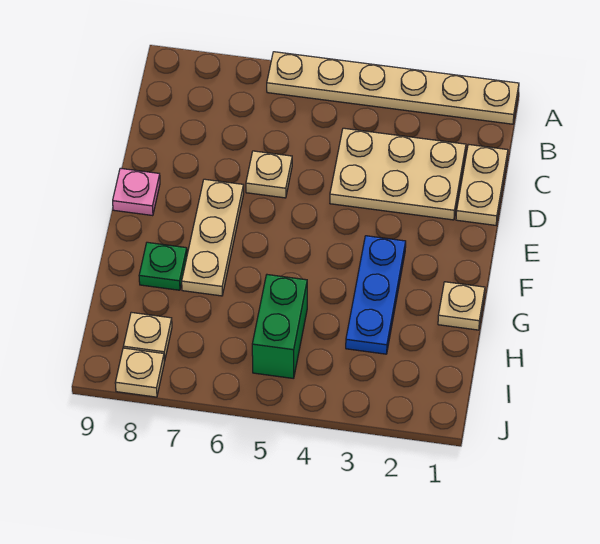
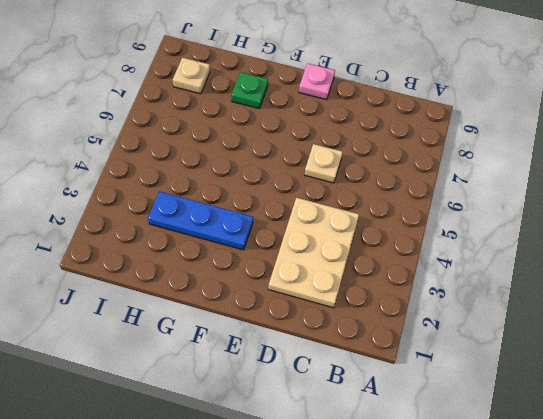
none -> tan 1x6 plate [267,52,519,124]
none -> tan 1x2 plate [456,144,508,225]
none -> tan 1x3 plate [182,179,244,296]

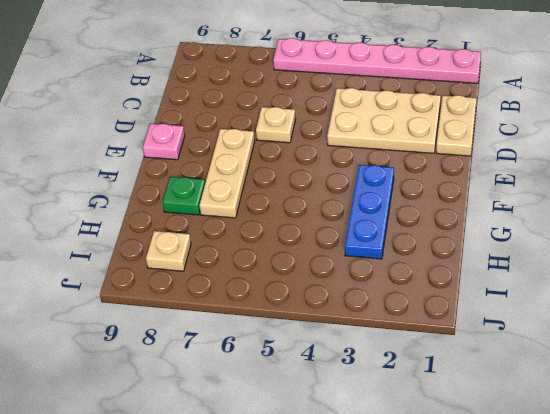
pink 1x6 plate [273,38,481,83] -> tan 1x6 plate [267,52,519,124]
none -> tan 1x1 plate [438,282,485,330]
none -> green 1x2 brick [252,275,307,379]
none -> tan 1x1 plate [115,348,164,397]

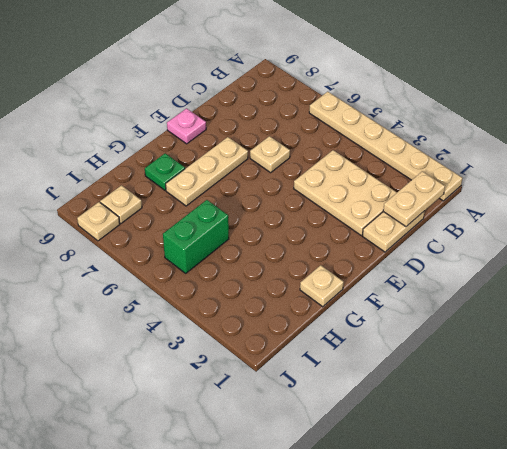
tan 1x2 plate [383,171,445,227] -> none
none -> blue 1x3 plate [346,236,406,354]

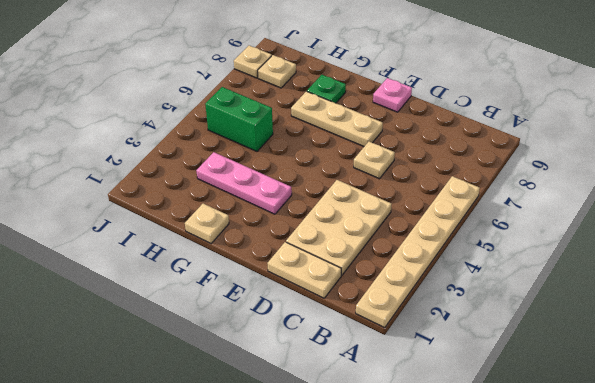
pink 1x3 plate [196,152,292,214] -> blue 1x3 plate [346,236,406,354]

